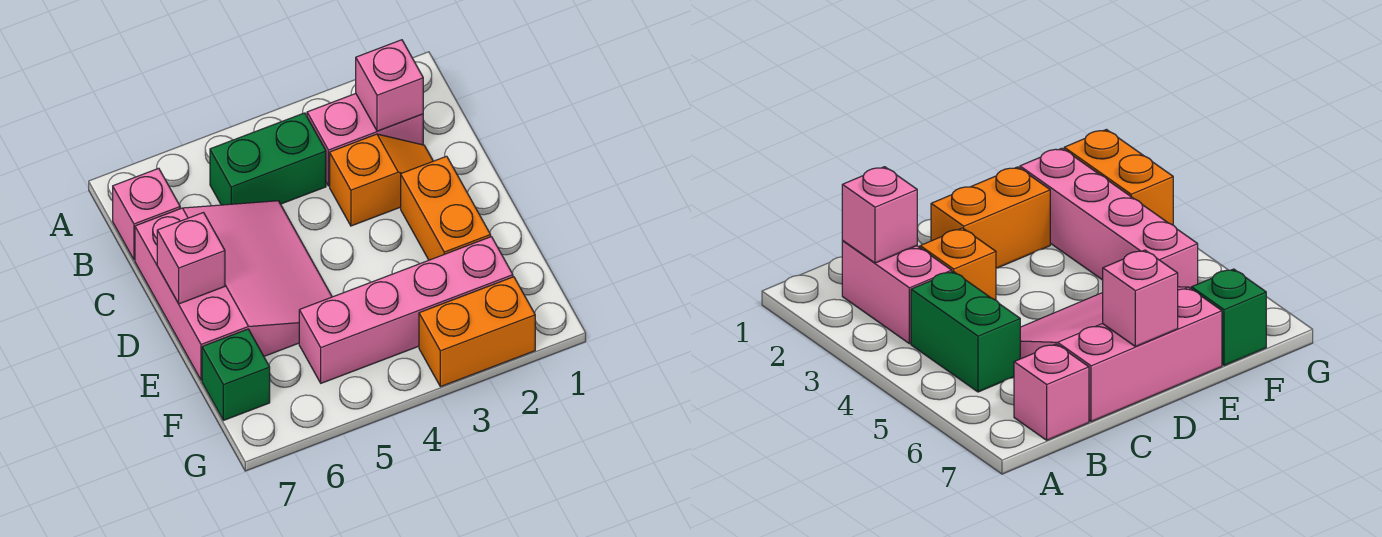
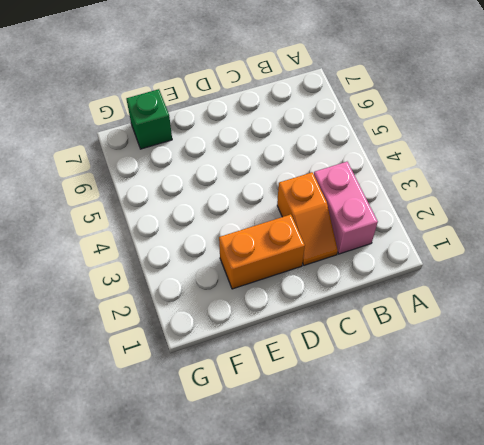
none -> green 1x2 brick [210,113,326,205]
none -> pink 1x1 brick [113,168,180,260]

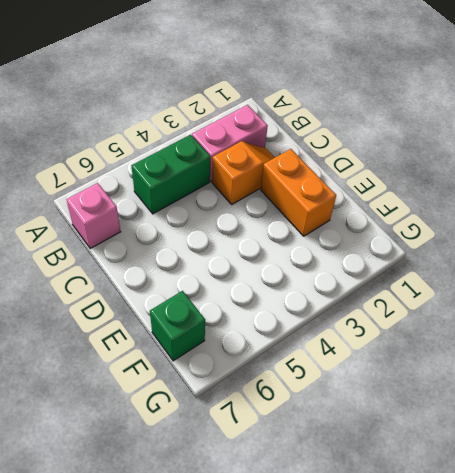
none -> pink 3x3 slope [135,201,332,380]
none -> pink 1x4 brick [299,237,513,383]

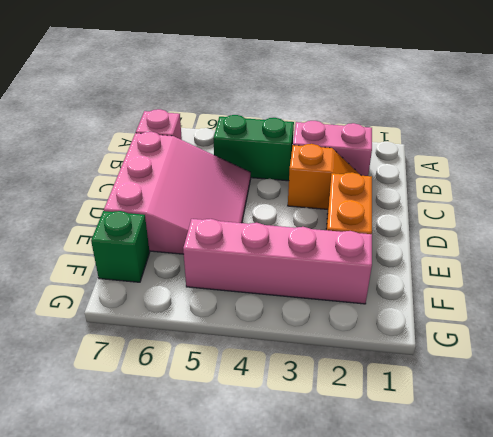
none -> orange 1x2 brick [419,277,535,387]
none -> pink 1x1 brick [356,40,423,131]

